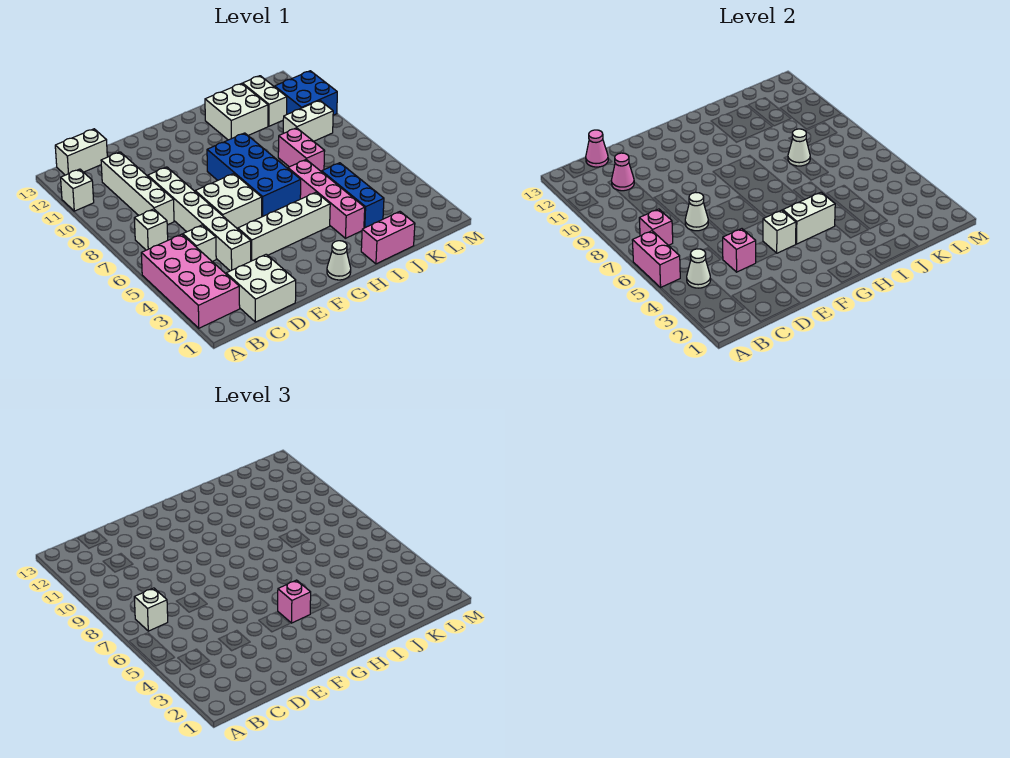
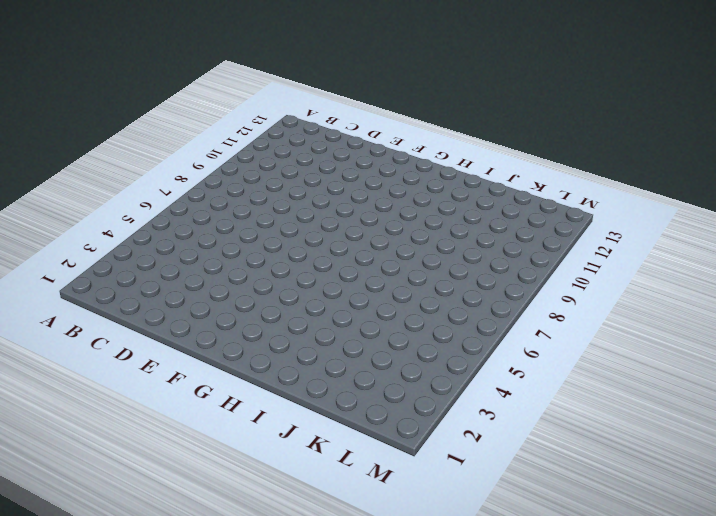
none -> pink 2x4 brick [141,234,240,328]
none -> white 1x1 brick [61,169,94,211]
none -> white 1x1 brick [134,209,168,250]
none -> white 1x2 brick [55,129,107,175]

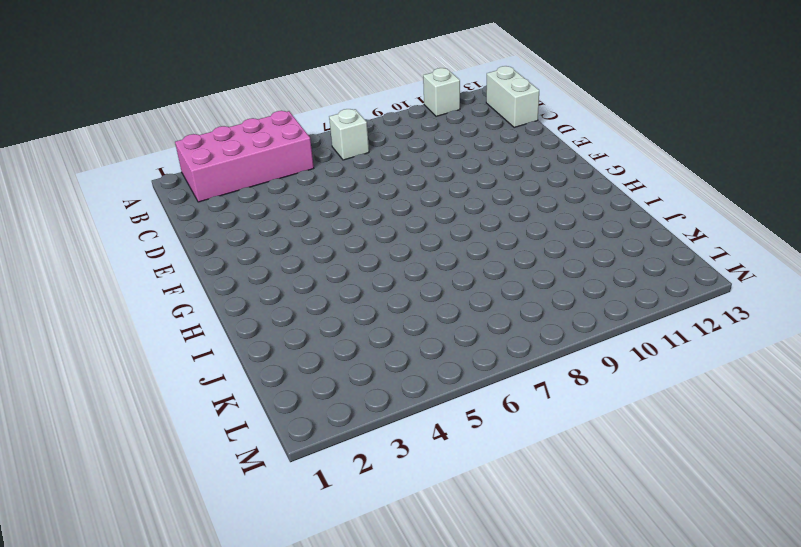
none -> white 2x2 brick [226,254,296,322]
none -> white 1x1 brick [183,225,216,262]
none -> white 1x4 brick [101,152,174,225]
none -> white 1x6 brick [148,167,251,271]

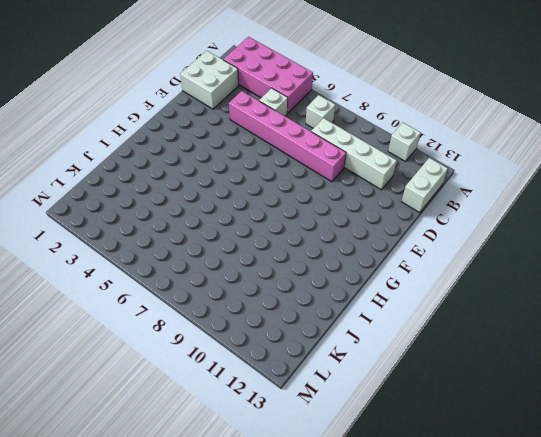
pink 1x6 brick [229,91,346,182] -> white 1x6 brick [148,167,251,271]
none -> white 1x4 brick [238,192,330,261]
none -> white 2x2 brick [195,174,262,229]
none -> white 1x1 cone [327,241,351,280]
none -> blue 2x4 brick [207,133,301,217]

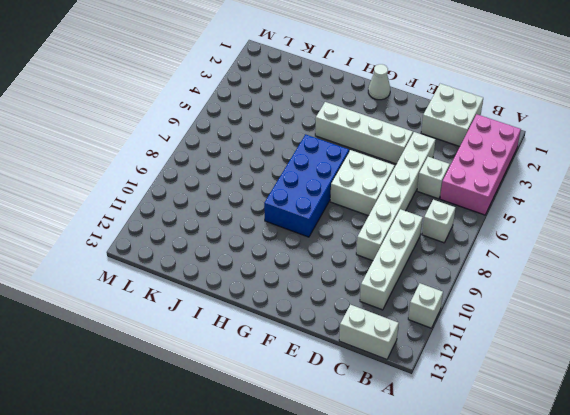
none -> pink 1x2 brick [361,212,415,264]
none -> pink 1x4 brick [288,160,365,238]
none -> white 2x2 brick [205,84,268,140]
none -> blue 1x3 brick [322,163,384,228]

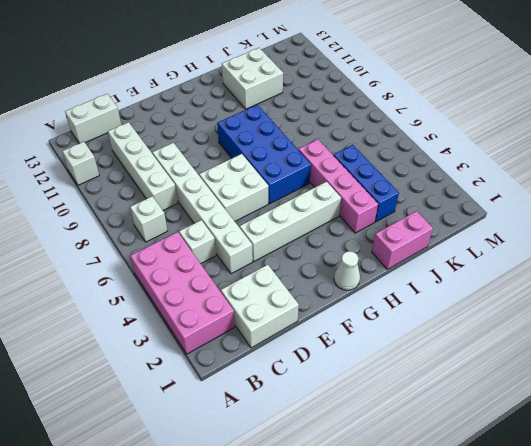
none -> pink 1x2 brick [278,128,325,172]
none -> white 1x2 brick [283,100,333,141]
none -> white 1x2 brick [243,76,287,126]
none -> blue 2x2 brick [275,71,337,115]

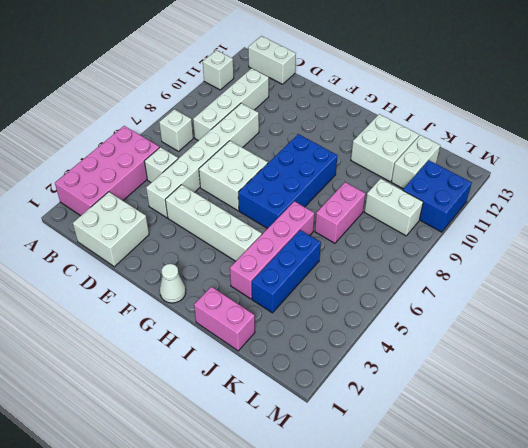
none -> pink 1x2 brick [632,231,680,287]
none -> white 1x1 cone [687,249,711,288]
none -> pink 1x1 brick [639,209,673,245]
none -> pink 1x1 cone [611,153,634,191]

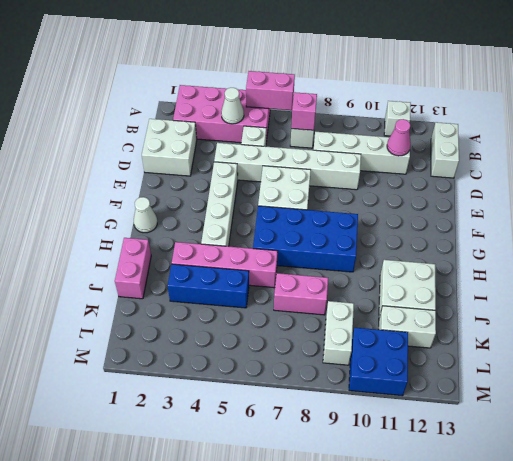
none -> pink 1x1 cone [586,130,608,167]
none -> pink 1x1 brick [723,229,756,272]
none -> white 1x1 cone [685,192,708,231]
none -> white 1x1 brick [763,210,796,253]

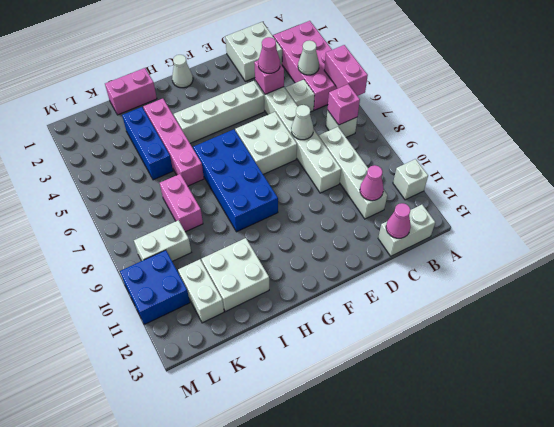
pink 1x1 cone [258,37,280,73] -> none
none -> white 1x1 brick [763,210,796,253]
none -> white 1x2 brick [783,192,835,244]
none -> white 1x1 cone [788,129,810,166]
none -> white 1x1 brick [134,588,168,631]

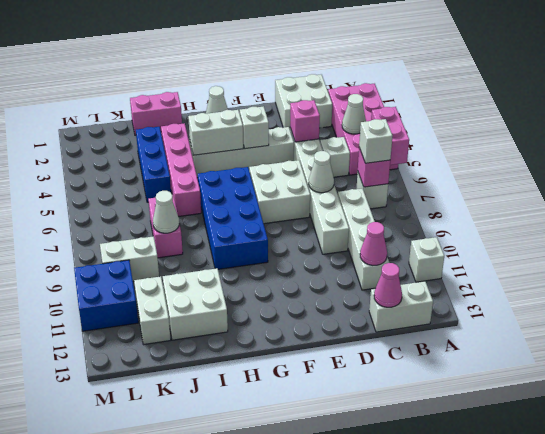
none -> pink 1x1 brick [278,580,311,623]

